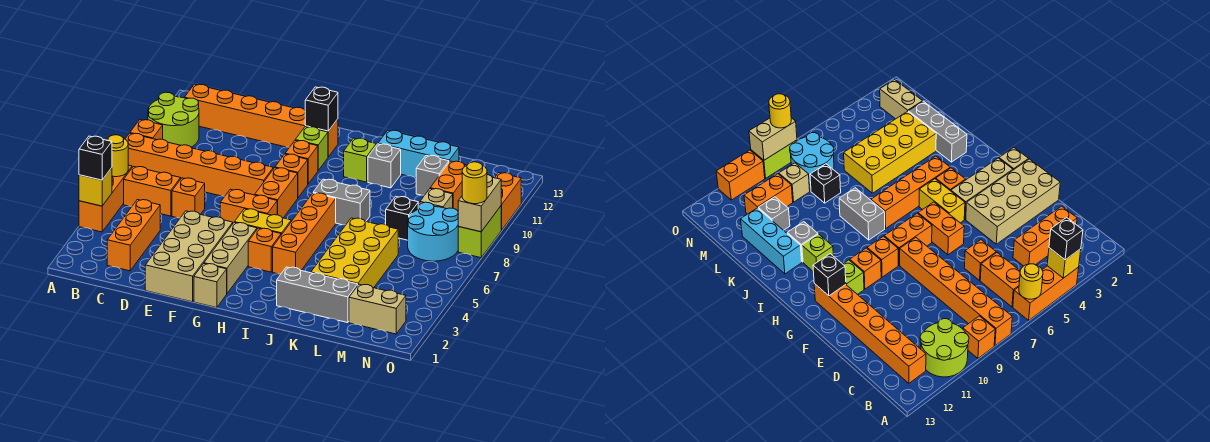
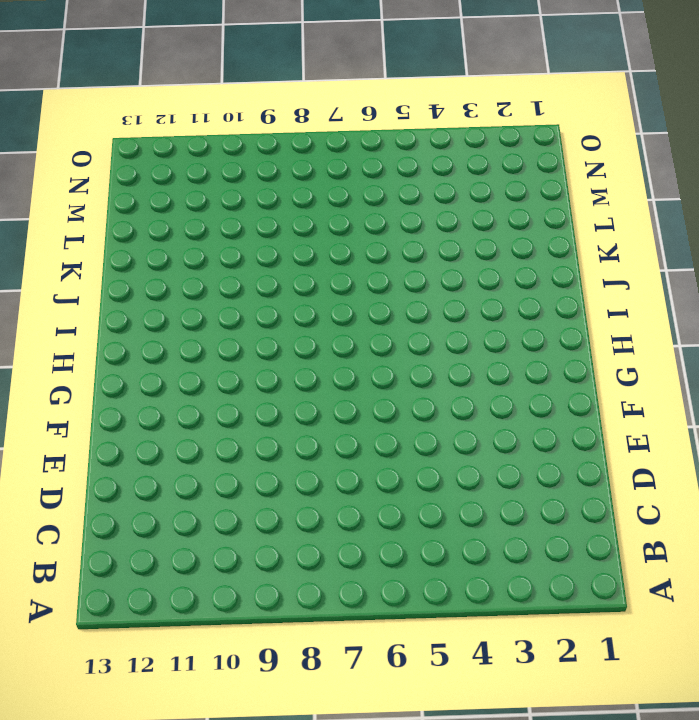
none -> orange 1x3 brick [79,165,132,232]
none -> orange 1x6 brick [125,133,273,196]
none -> orange 1x1 brick [130,120,163,140]
none -> lime 2x2 round brick [148,92,199,147]

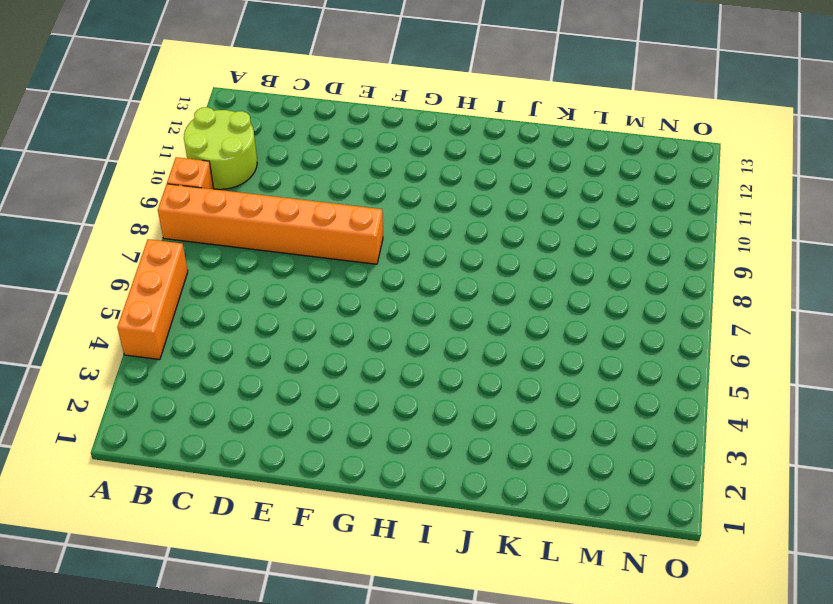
none -> orange 1x2 brick [124,166,181,216]
none -> orange 1x6 brick [185,84,338,157]
none -> orange 1x3 brick [107,200,160,271]
none -> orange 1x1 brick [172,178,205,218]

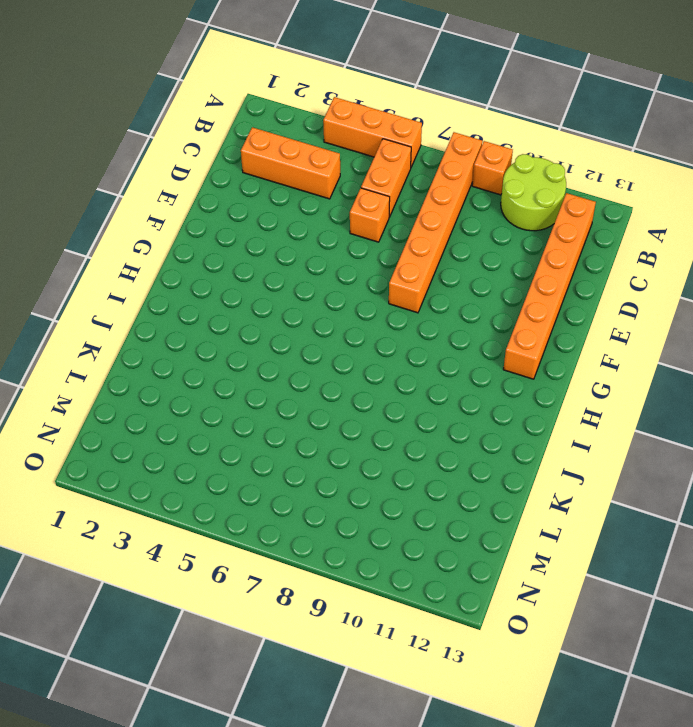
none -> tan 2x4 brick [145,211,233,302]
none -> orange 1x2 brick [220,189,277,223]
none -> tan 1x1 brick [194,264,227,308]
none -> tan 1x3 brick [204,223,257,293]

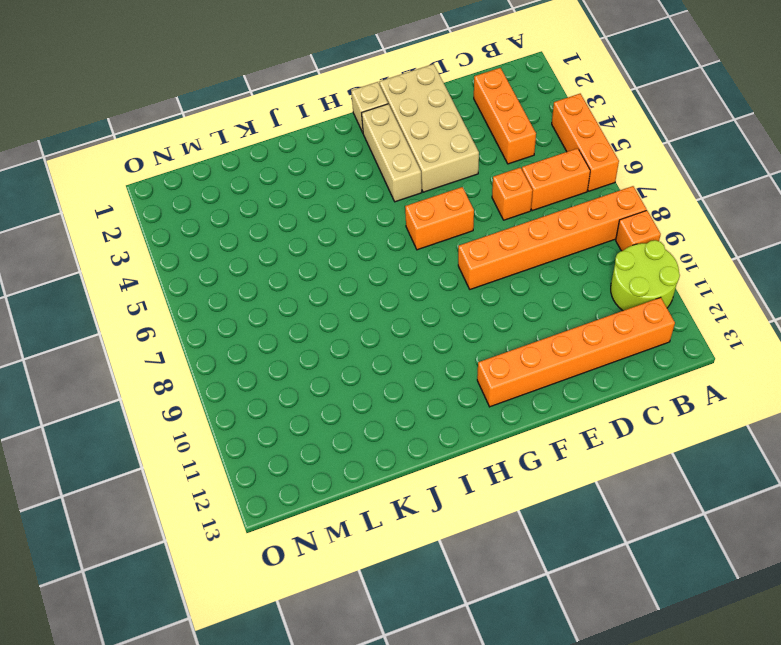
none -> yellow 1x2 brick [234,209,291,235]
none -> orange 1x2 brick [255,168,298,218]
none -> orange 1x1 brick [275,154,308,198]
none -> orange 1x1 brick [285,140,318,184]

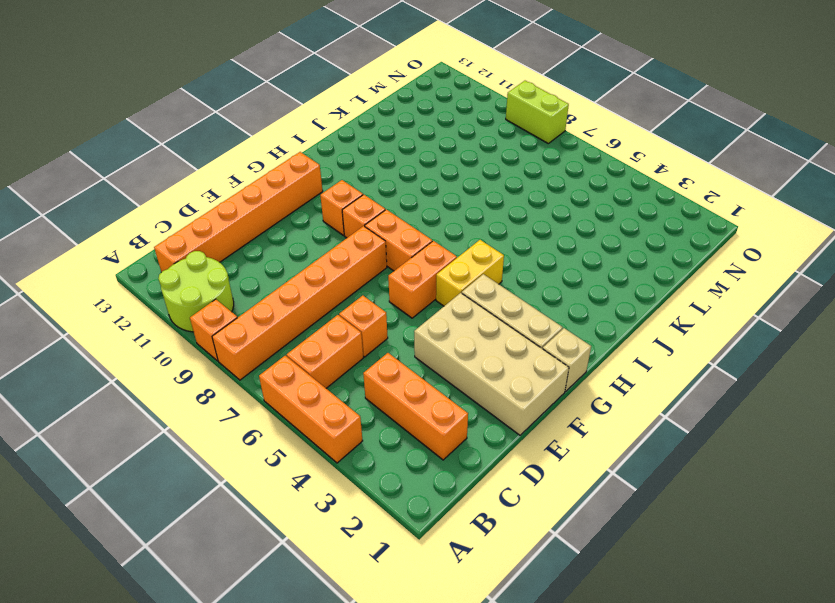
none -> lime 1x1 brick [296,127,328,170]
none -> orange 1x1 brick [248,228,281,272]
none -> orange 1x4 brick [273,193,336,274]
none -> grey 1x2 brick [313,179,370,225]

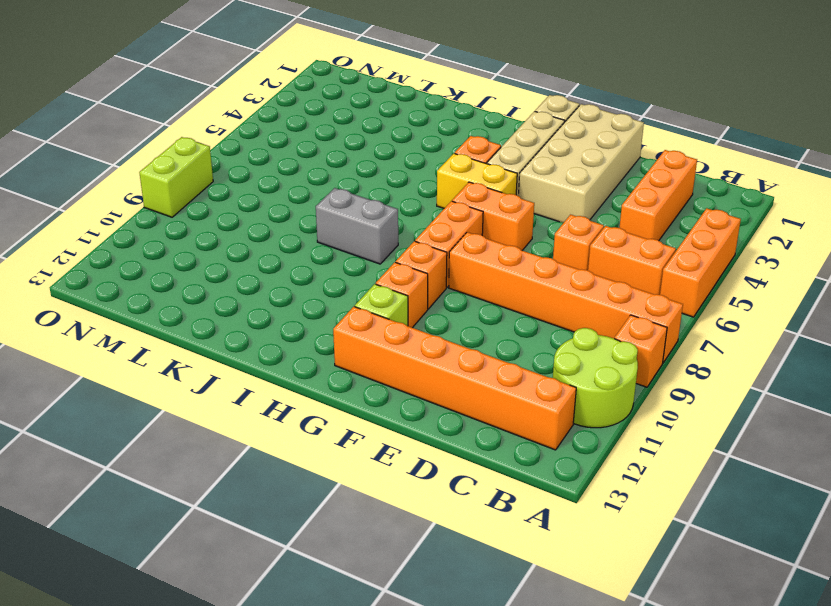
none -> orange 1x4 brick [273,193,336,274]
none -> lime 1x1 brick [344,138,376,182]
none -> grey 1x3 brick [276,267,358,323]
none -> grey 1x1 brick [368,144,401,188]

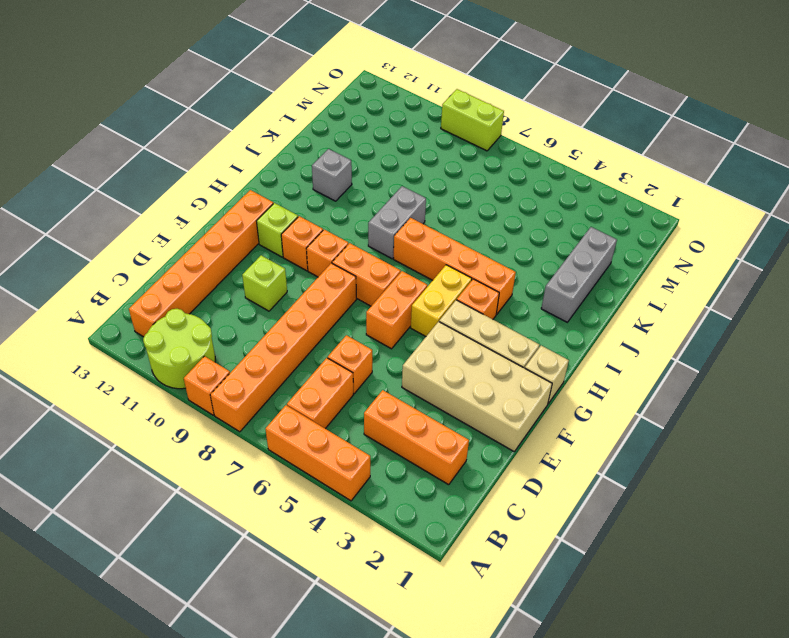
lime 1x1 brick [242,255,287,311] -> lime 1x1 brick moved to [344,138,376,182]
none -> cyan 1x3 brick [378,130,459,178]
none -> yellow 2x4 brick [311,218,398,288]
none -> black 1x1 brick [386,196,419,240]
none -> grey 1x1 brick [416,155,449,195]

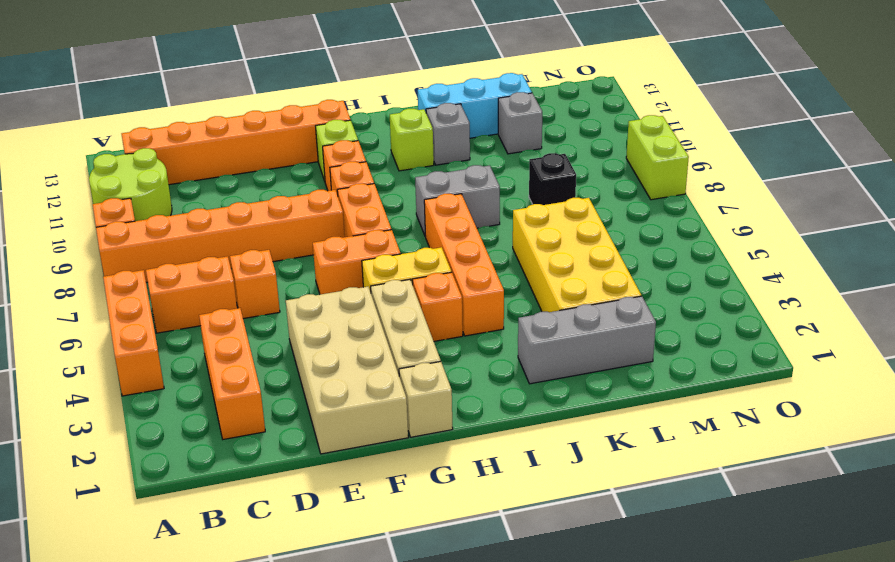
none -> tan 1x2 brick [349,284,406,334]
none -> cyan 2x2 round brick [408,202,459,261]
none -> tan 1x1 brick [420,189,453,209]
none -> orange 1x2 brick [430,161,467,211]

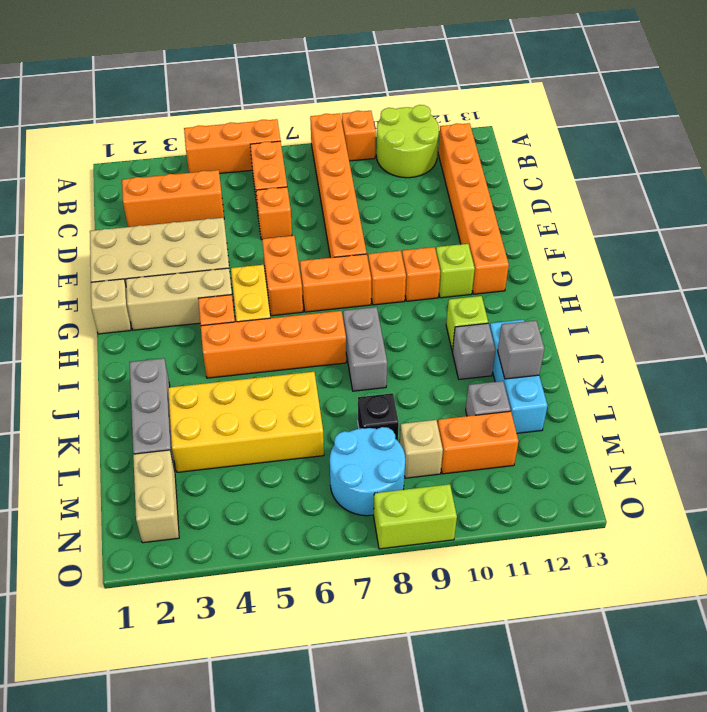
grey 1x1 brick [498,321,544,379] -> none
none -> orange 1x2 brick [495,173,521,230]
none -> yellow 1x1 brick [79,168,112,206]
none -> yellow 1x1 round brick [106,135,128,177]
none -> black 1x1 brick [305,87,338,131]

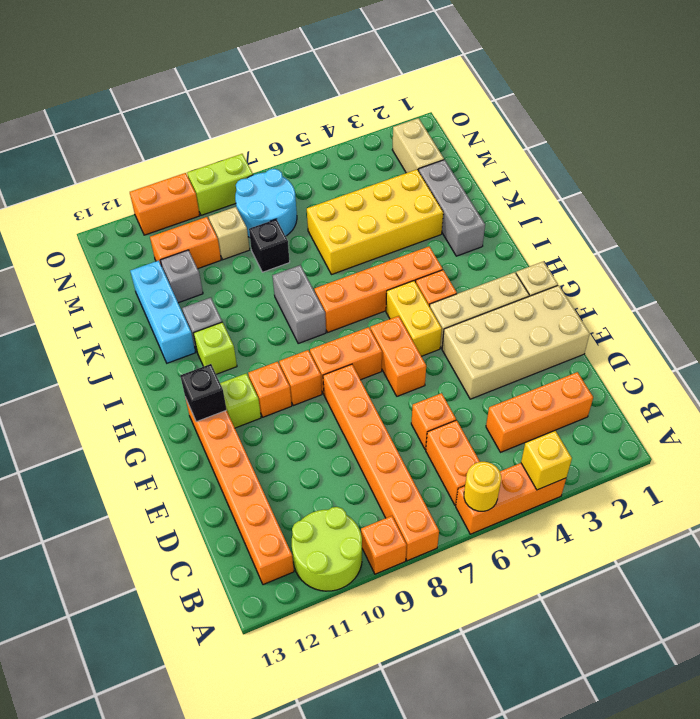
none -> tan 1x2 brick [458,175,501,232]
none -> black 1x1 brick [79,136,112,180]
none -> yellow 1x1 round brick [462,162,487,204]

